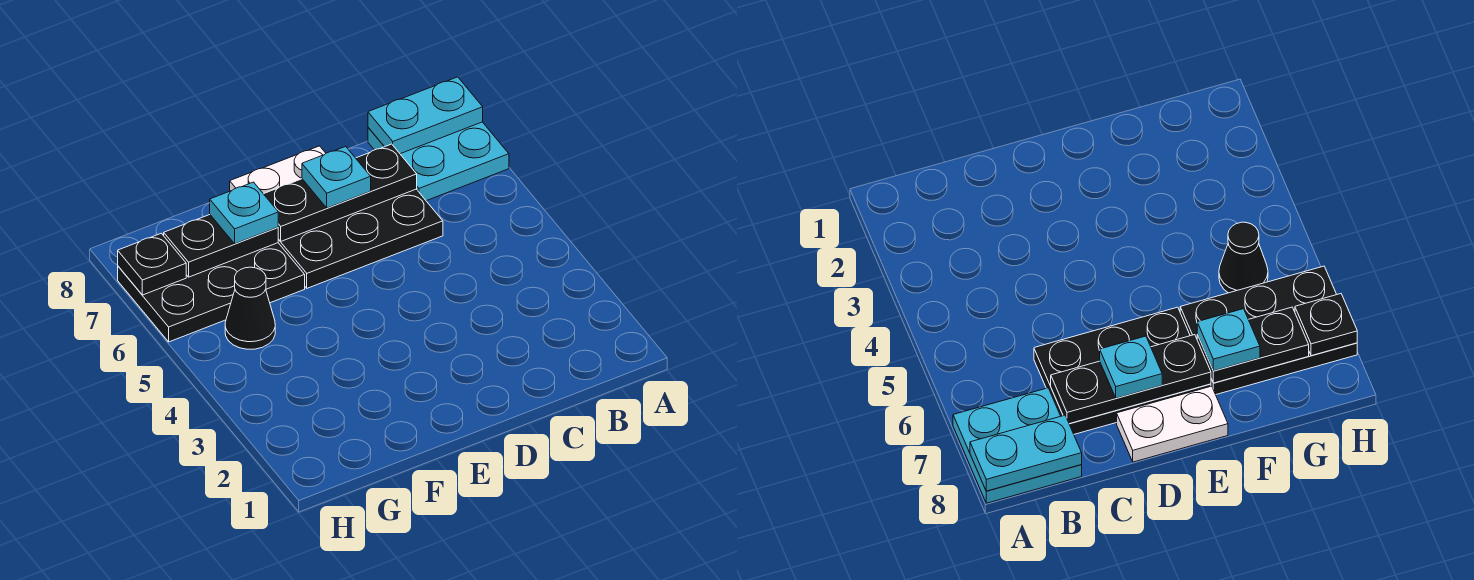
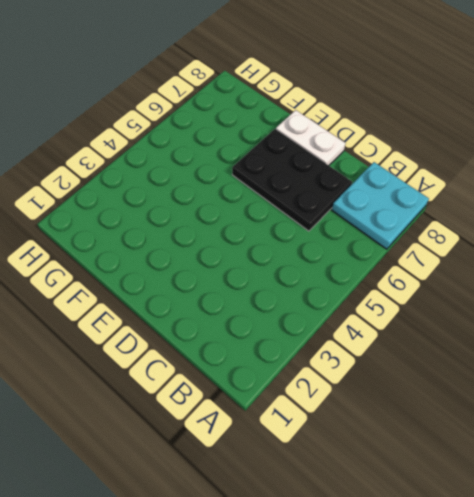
none -> black 2x3 plate [118,243,305,342]
none -> black 1x1 cone [225,267,275,349]

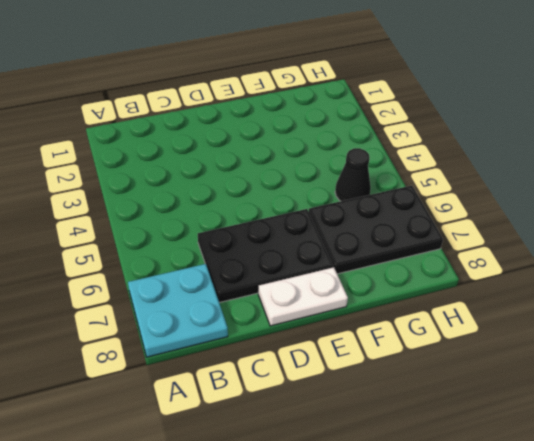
none -> cyan 1x2 plate [368,77,483,154]
none -> black 1x3 plate [264,144,417,241]

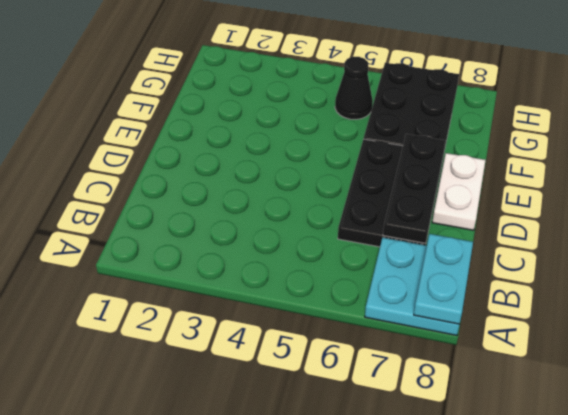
none -> black 1x2 plate [164,215,278,277]
none -> black 1x1 plate [118,233,186,295]

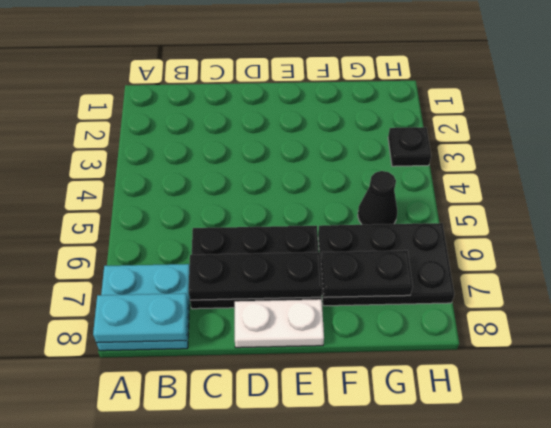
black 1x1 plate [388,127,431,166] -> black 1x1 plate moved to [118,233,186,295]
none -> cyan 1x1 plate [302,146,371,208]
none -> cyan 1x1 plate [210,182,278,244]

